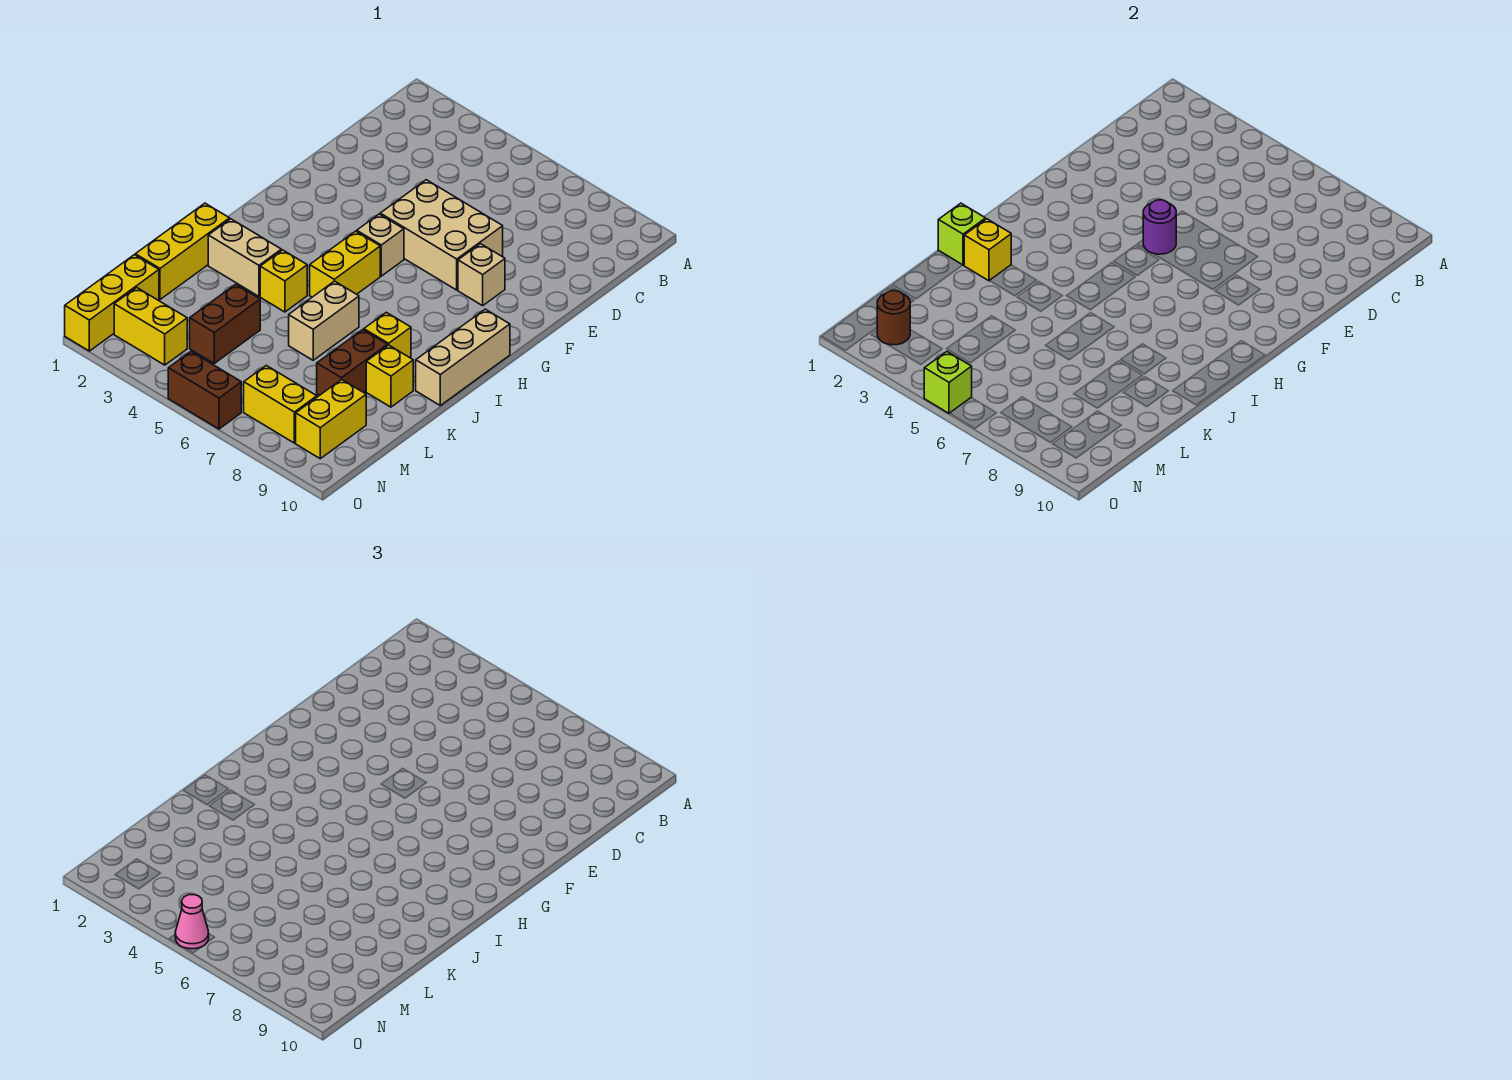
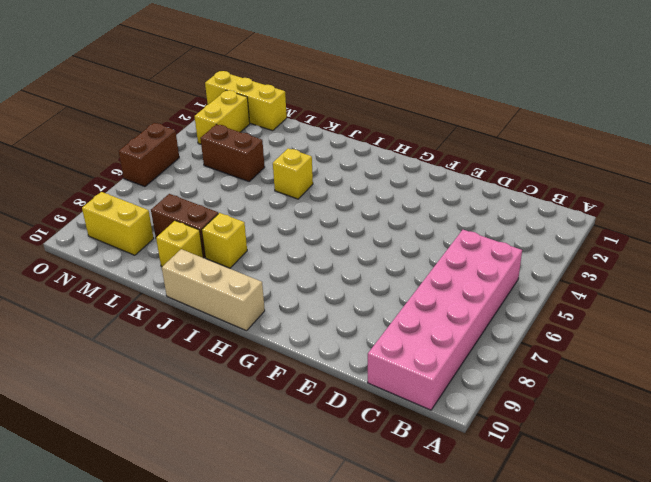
pink 2x6 brick [368,230,522,410] -> none
none -> tan 2x3 brick [380,180,503,290]
none -> tan 1x1 brick [458,244,505,306]
none -> tan 1x1 brick [357,214,404,276]

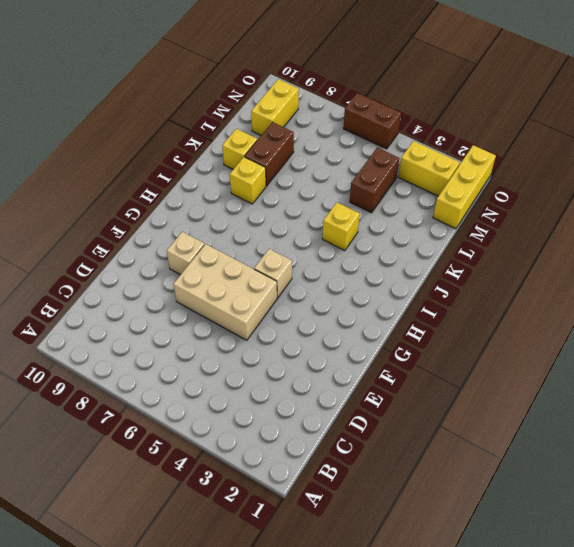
none -> yellow 1x2 brick [310,231,380,297]
none -> tan 1x3 brick [416,309,510,405]
none -> yellow 1x3 brick [135,203,230,299]

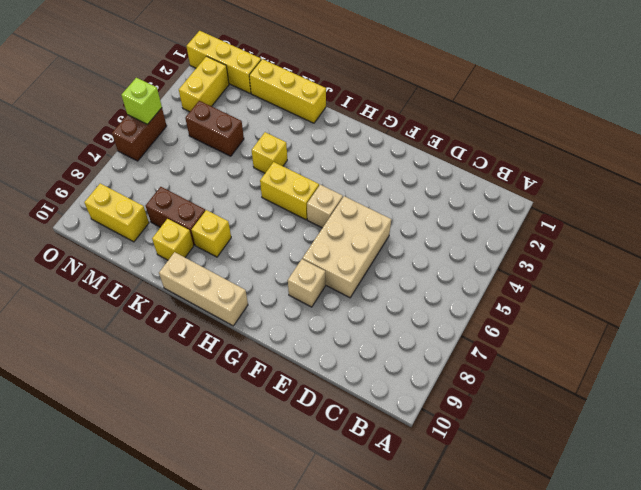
none -> tan 1x2 brick [208,219,281,296]
none -> tan 1x2 brick [289,281,359,360]
none -> yellow 1x2 brick [244,366,317,443]

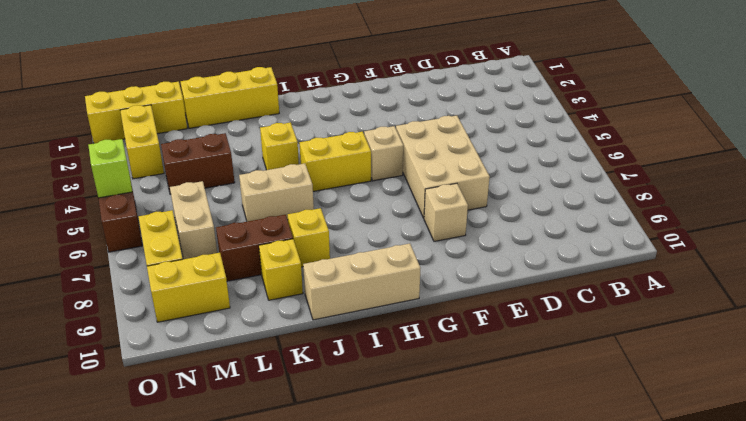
tan 1x2 brick [170,181,217,259] -> tan 1x2 brick moved to [208,219,281,296]
none -> purple 1x1 round brick [1143,200,1176,254]
none -> lime 1x1 brick [938,203,986,265]
none -> yellow 1x1 brick [964,219,1011,281]

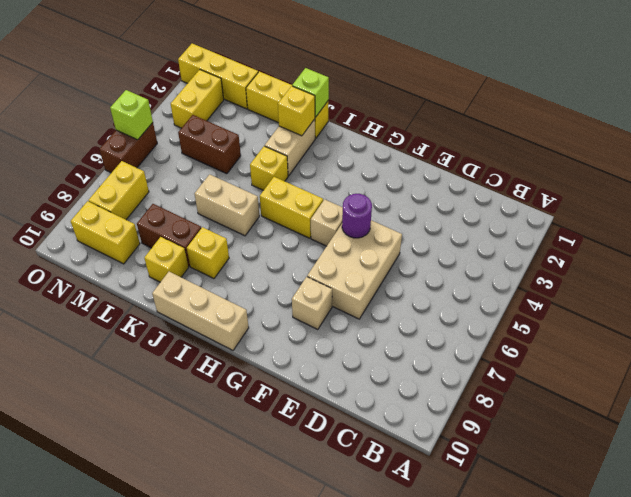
none -> brown 1x1 round brick [877,291,910,345]
none -> pink 1x1 cone [175,895,209,949]

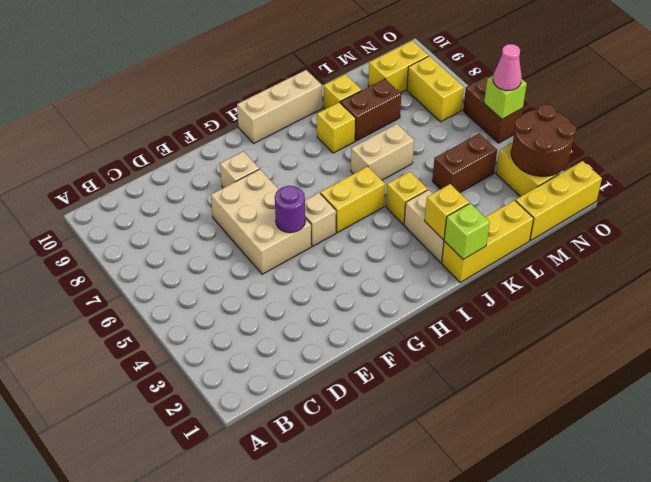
brown 2x2 round brick [511,104,576,176] -> brown 1x1 round brick [877,291,910,345]

